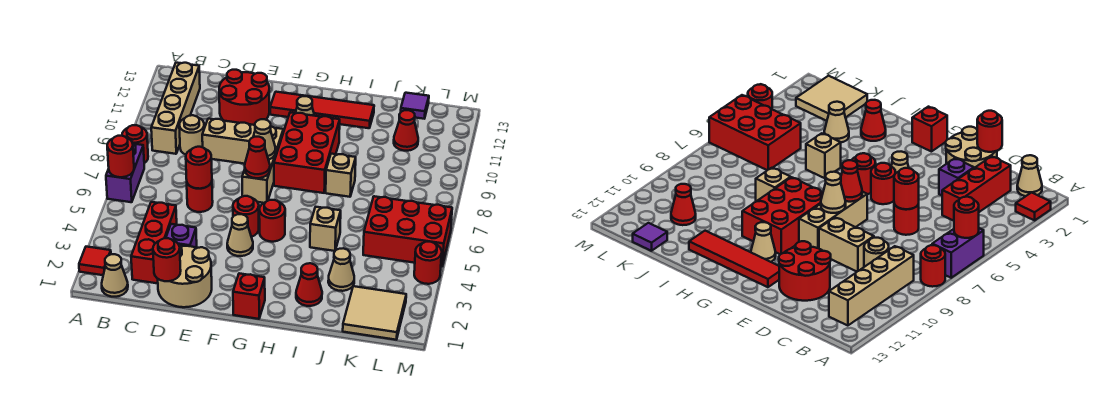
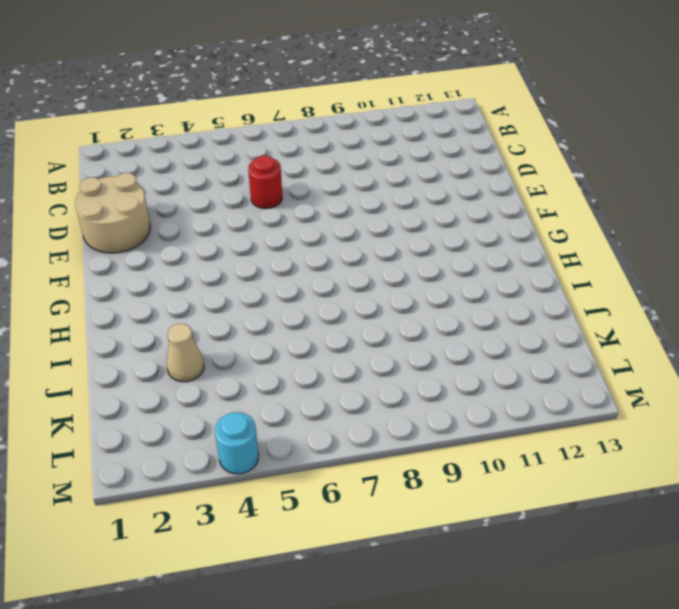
cyan 1x1 round brick [215,412,259,474] -> red 1x1 round brick [414,242,442,284]
none -> red 1x1 tile [79,247,111,275]
none -> purple 1x2 brick [106,144,144,202]
none -> red 1x1 round brick [122,125,148,163]
none -> tan 1x1 cone [102,254,128,297]

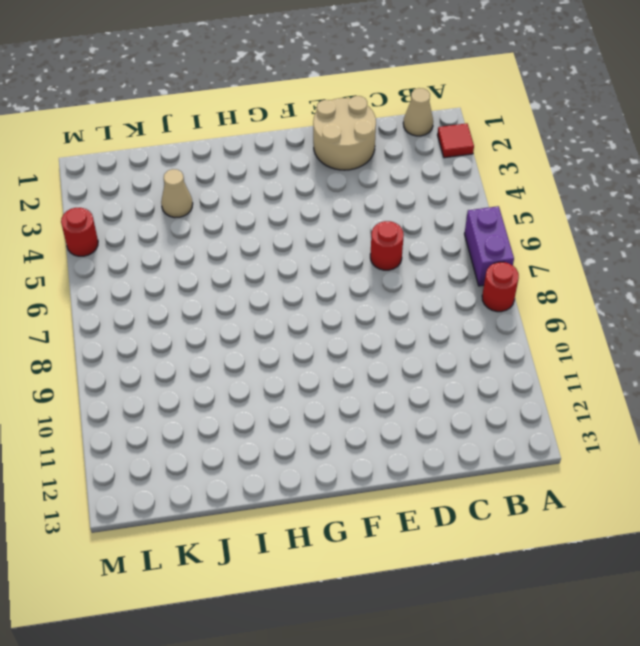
none -> tan 1x4 brick [151,63,200,154]
none -> red 1x3 brick [131,202,177,283]
none -> tan 1x1 round brick [179,115,204,155]
none -> purple 1x1 brick [166,224,197,248]

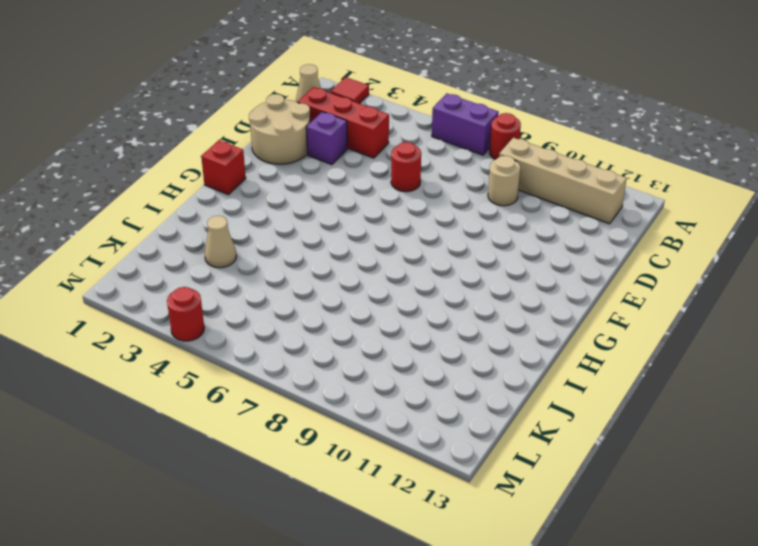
none -> tan 1x2 brick [202,119,255,164]
none -> red 2x2 round brick [219,70,269,125]
none -> tan 1x1 cone [227,214,253,256]
none -> red 1x1 round brick [233,196,259,237]

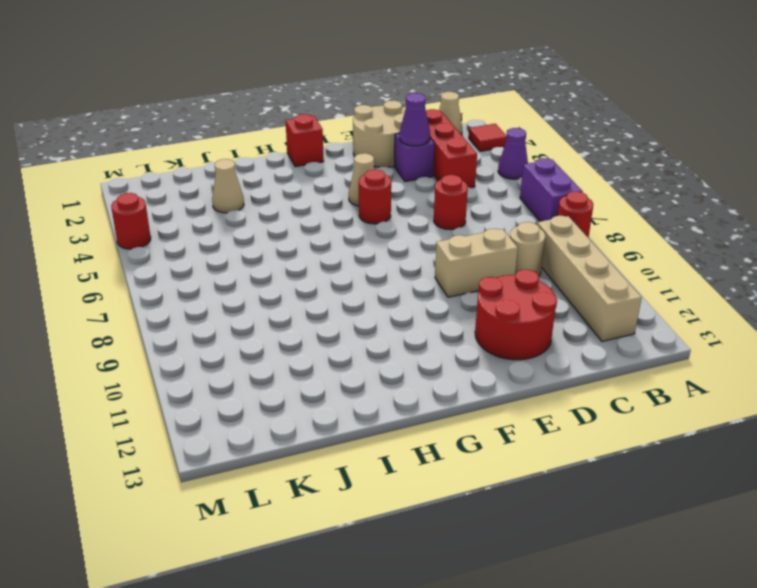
purple 1x1 cone [498,128,528,179] -> none
purple 1x1 cone [399,93,430,146] -> none
none -> tan 1x3 brick [242,127,283,203]
none -> red 1x4 tile [270,92,374,128]
none -> red 1x1 round brick [259,200,285,242]
none -> red 2x3 brick [274,112,340,193]

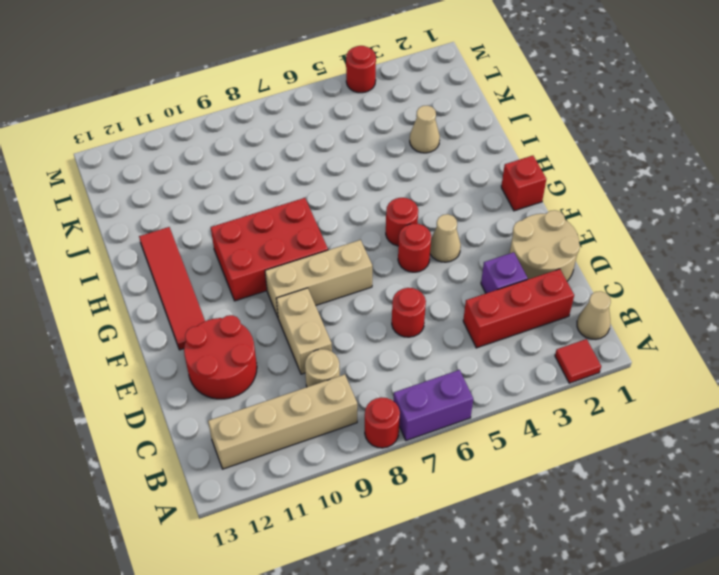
none -> tan 1x1 cone [296,96,315,116]
none -> red 1x1 cone [296,263,322,306]
none -> tan 1x1 brick [310,207,341,251]
none -> tan 1x1 brick [326,154,356,197]

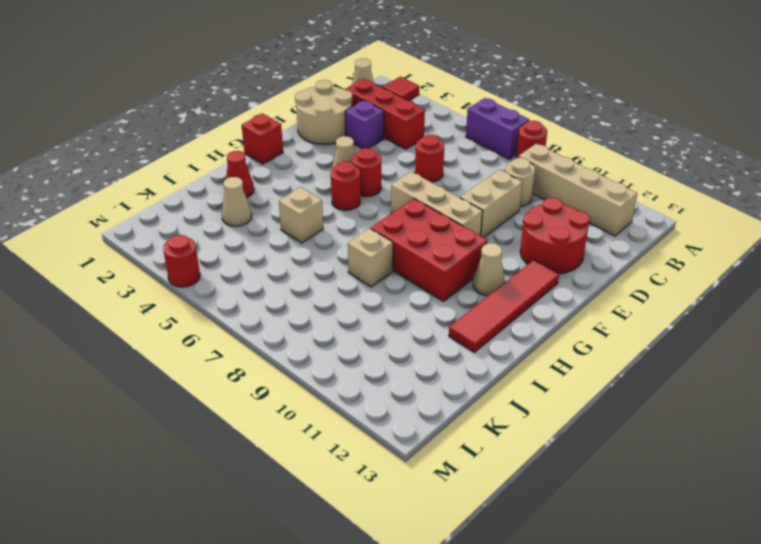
none -> tan 2x2 tile [343,286,406,340]
none -> red 2x3 brick [363,196,452,267]
none -> red 1x1 cone [394,110,418,151]
none -> purple 1x1 tile [401,93,429,119]

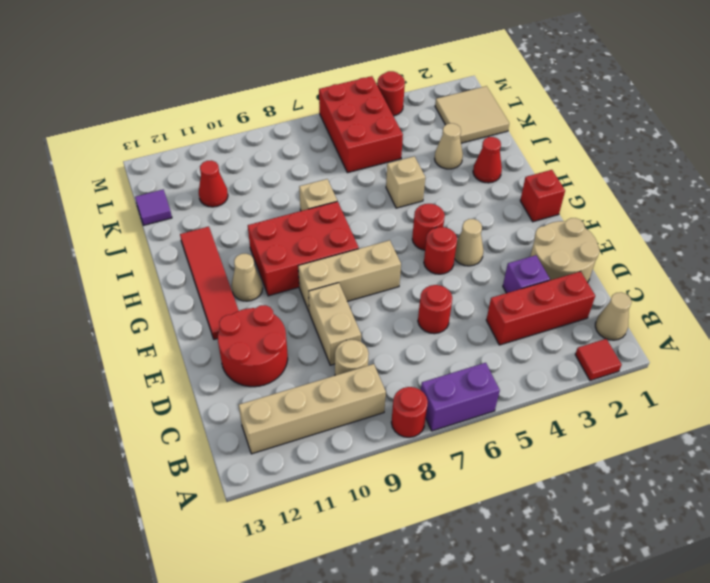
none -> red 1x1 round brick [107,136,134,177]
none -> red 1x1 round brick [153,238,181,281]
none -> red 1x1 round brick [186,147,212,189]
none -> red 1x1 cone [245,137,270,178]

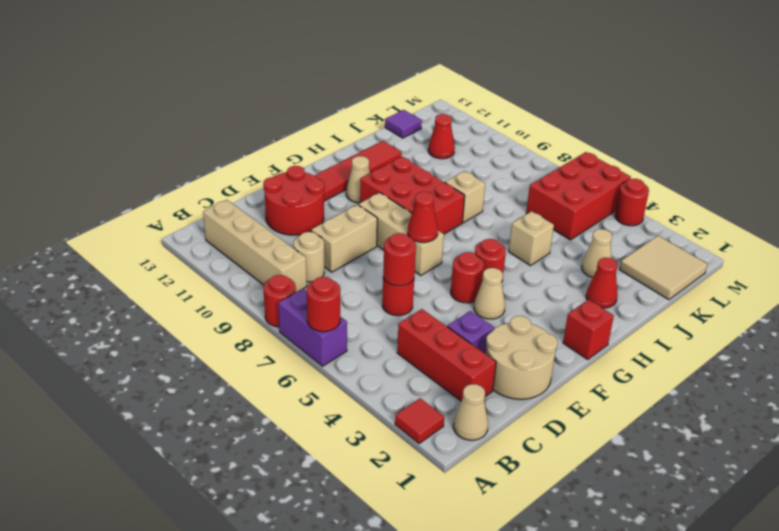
none -> red 1x1 round brick [153,238,181,281]
none -> tan 1x1 cone [253,119,275,160]

